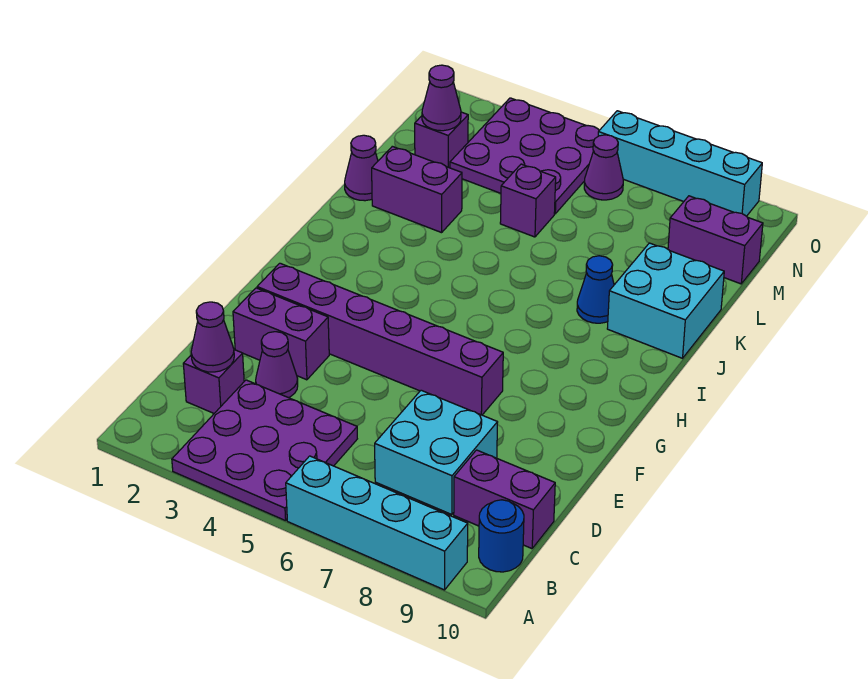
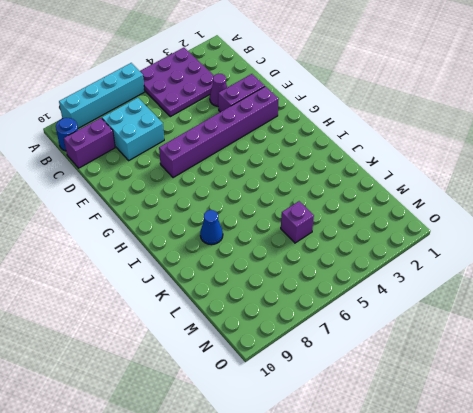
none -> purple 1x1 brick [183,350,244,413]
none -> cyan 2x2 brick [607,243,724,358]
none -> purple 1x1 cone [345,135,378,201]

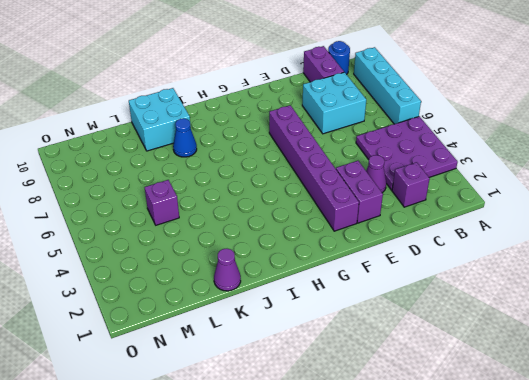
none -> purple 1x2 brick [372,146,462,233]
none -> purple 1x1 brick [415,112,468,168]
none -> purple 3x3 plate [450,98,599,214]

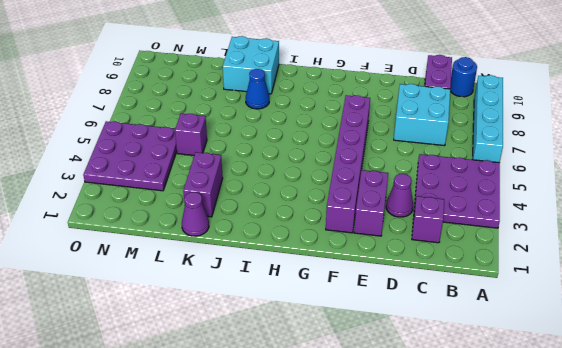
none -> purple 1x1 brick [415,112,468,168]
none -> purple 1x2 brick [668,196,763,284]
none -> purple 1x1 cone [584,135,623,200]

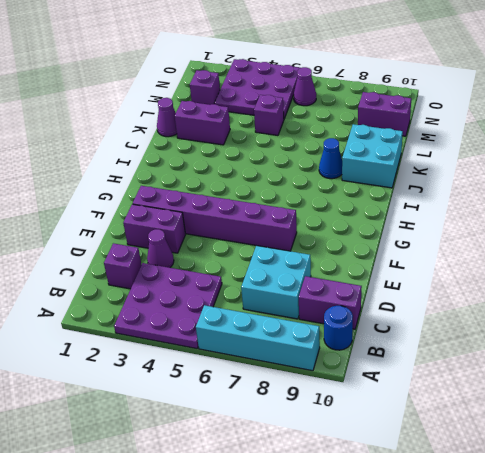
none -> cyan 1x4 brick [598,111,762,216]
none -> purple 1x1 cone [191,302,234,372]
none -> purple 1x1 cone [422,65,461,131]

